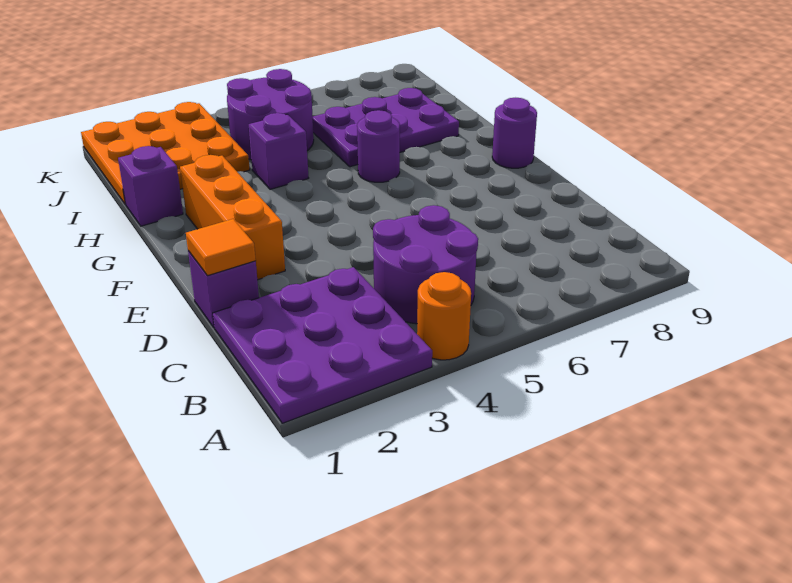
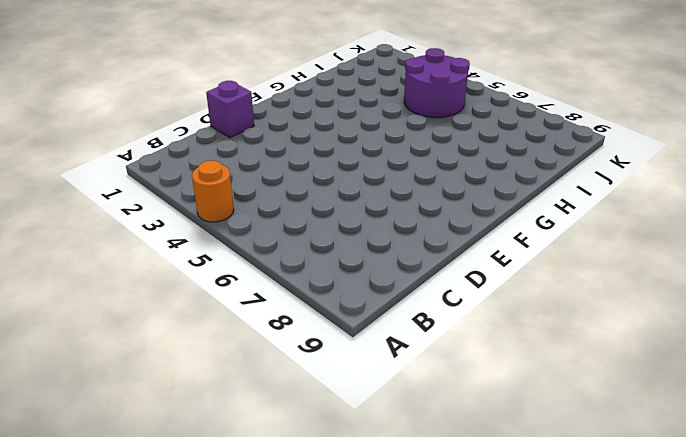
none -> purple 3x3 plate [213,267,432,423]
none -> purple 2x2 round brick [373,205,478,324]
none -> orange 1x3 brick [180,155,285,280]

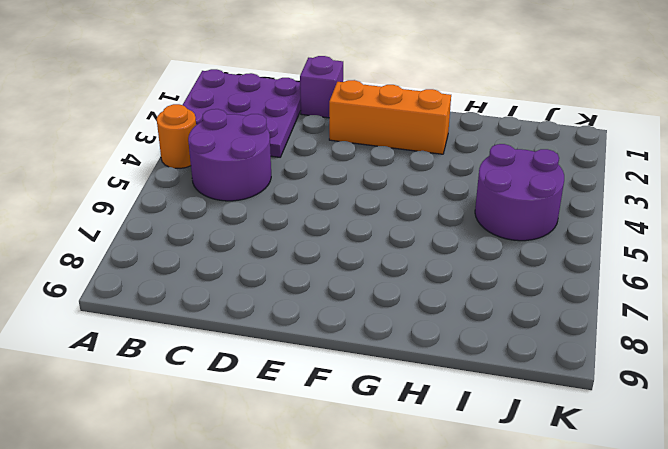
none -> purple 1x1 round brick [492,98,537,168]
none -> purple 1x1 round brick [357,110,400,182]
none -> purple 1x1 brick [118,146,183,226]

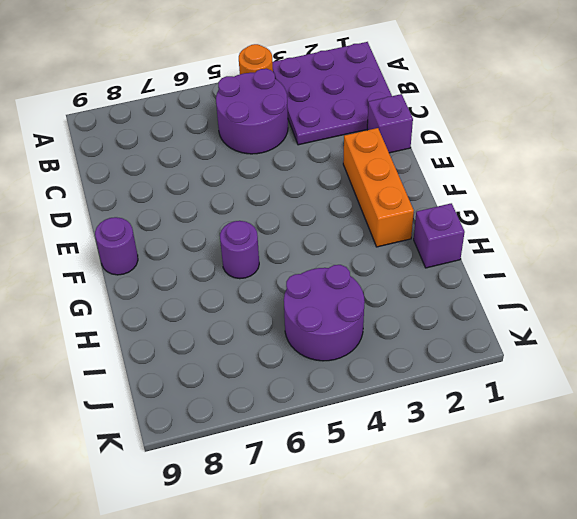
none -> purple 1x1 brick [249,113,308,189]
none -> purple 2x3 plate [313,88,459,167]
none -> orange 3x3 plate [81,102,250,204]

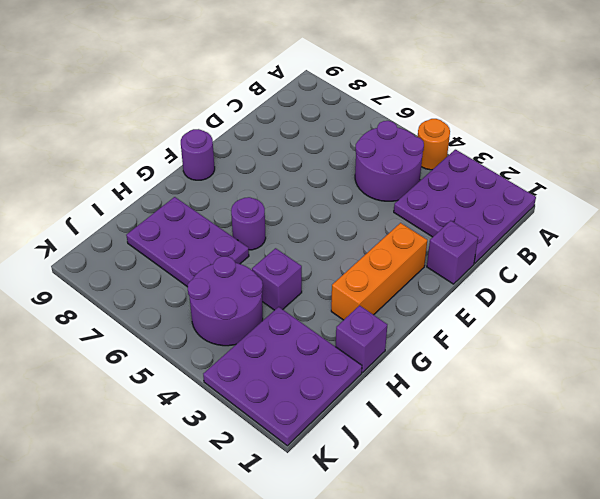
purple 3x3 plate [203,307,362,446] -> orange 3x3 plate [81,102,250,204]
none -> orange 1x1 tile [186,219,256,276]

